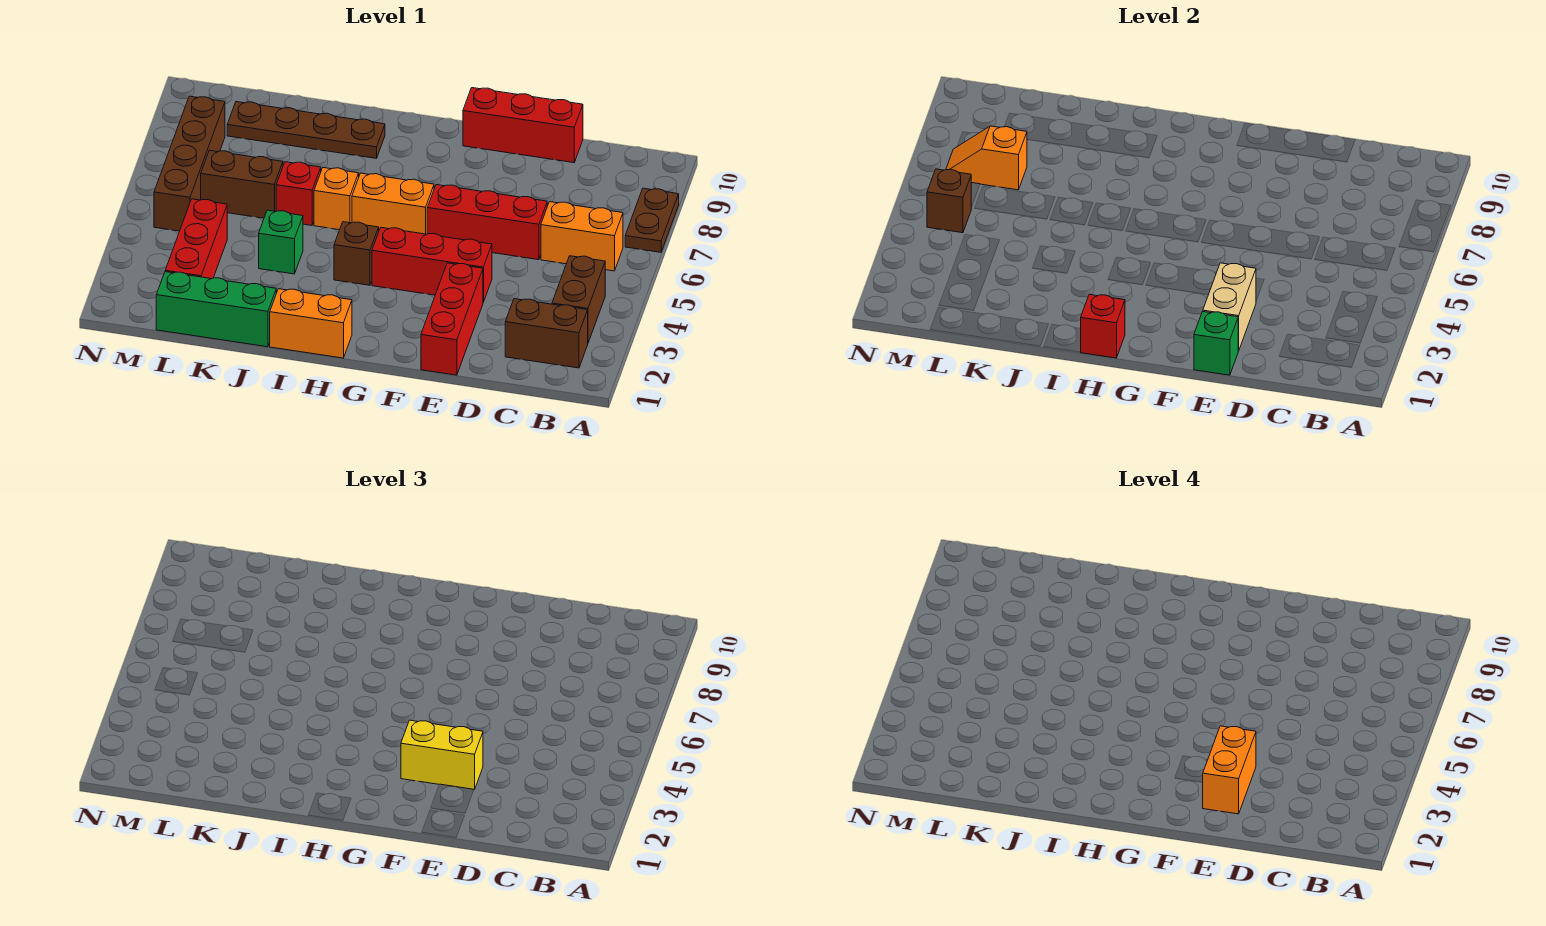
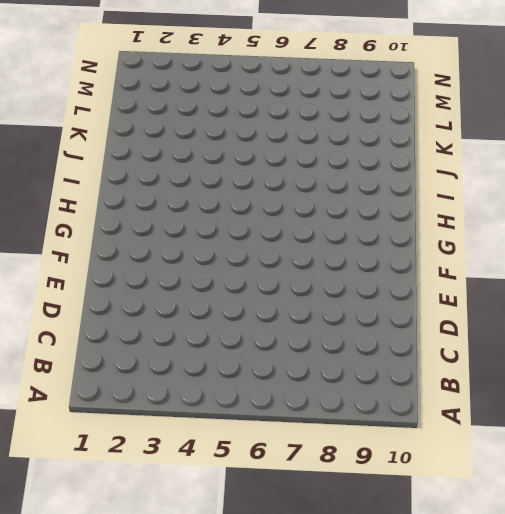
none -> brown 1x2 plate [625,188,679,252]
none -> brown 1x2 brick [505,299,588,368]
none -> brown 1x2 brick [552,256,605,343]

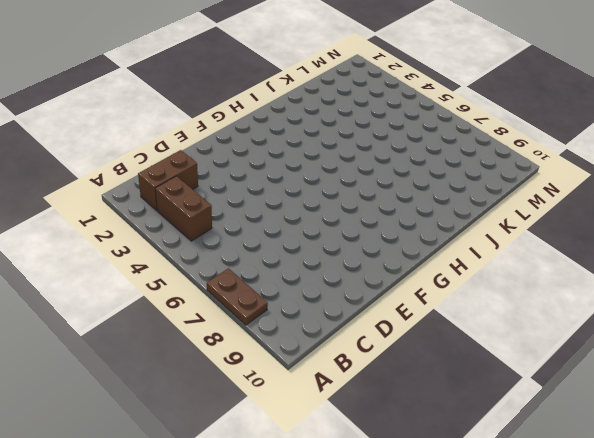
none -> orange 1x2 brick [541,202,623,271]
none -> red 1x3 brick [427,185,547,260]
none -> red 1x3 brick [463,88,583,163]

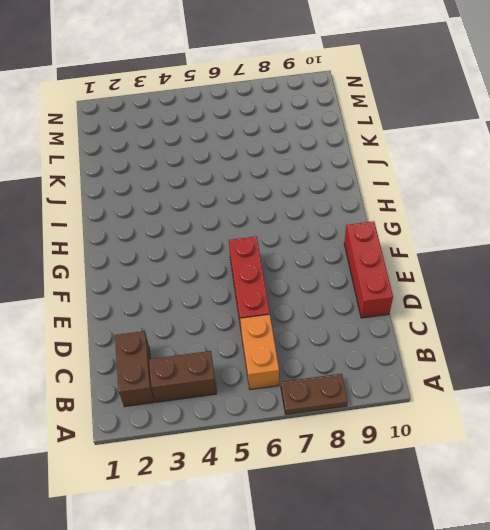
none -> red 1x3 brick [421,263,483,375]
none -> red 1x3 brick [372,227,492,302]
none -> orange 1x2 brick [352,173,434,234]

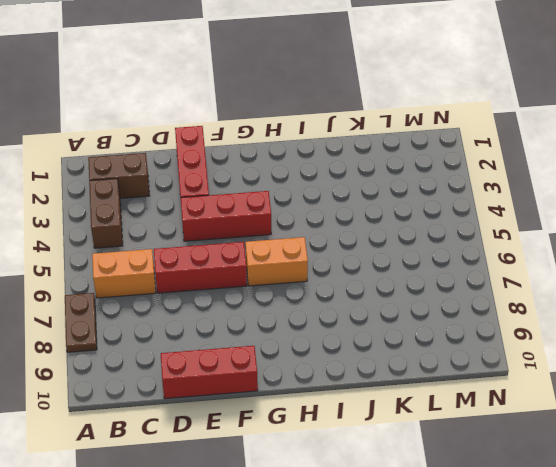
none -> orange 1x2 brick [270,289,352,358]
none -> brown 1x1 brick [334,222,379,285]
none -> orange 1x1 brick [314,168,359,230]

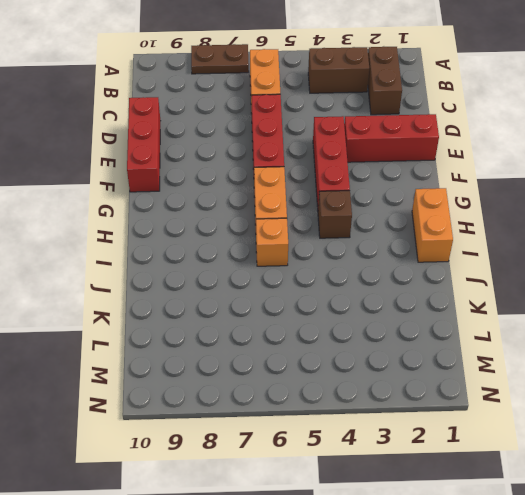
none -> brown 1x4 plate [227,102,385,158]
none -> green 1x3 brick [156,272,276,347]
none -> green 1x1 brick [259,210,303,274]

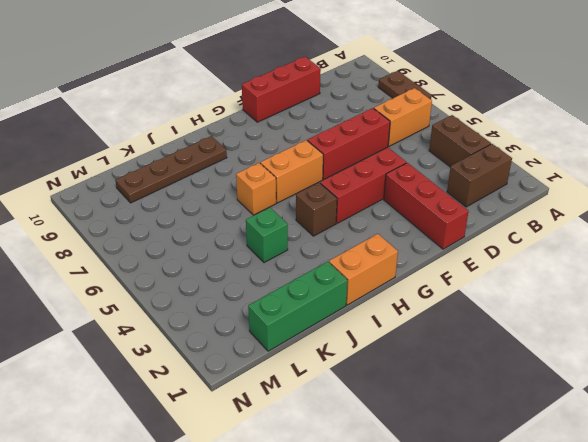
none -> red 1x1 brick [276,162,321,225]
none -> brown 1x2 brick [201,150,283,218]
none -> red 1x3 brick [165,199,227,279]

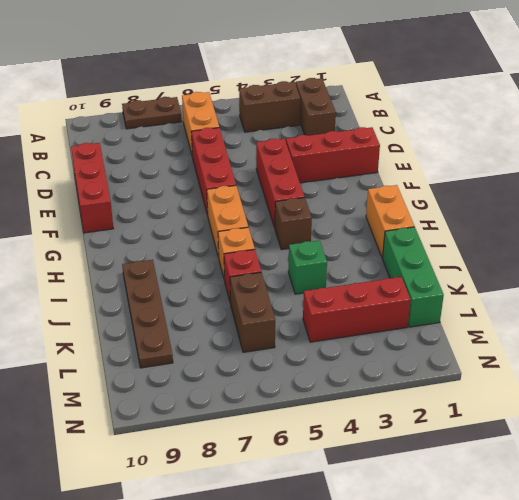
none -> brown 1x4 brick [154,96,225,231]
none -> green 1x1 brick [1194,311,1238,375]
none -> tan 1x2 brick [1203,263,1256,351]

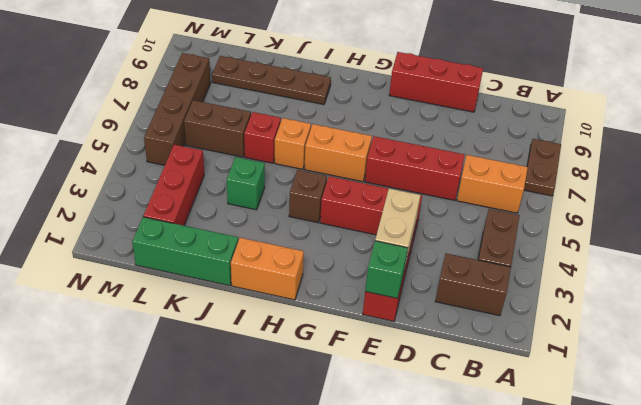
none -> red 1x1 brick [1081,294,1125,358]
none -> orange 1x2 slope [946,126,1027,190]
none -> brown 1x1 brick [927,169,971,233]

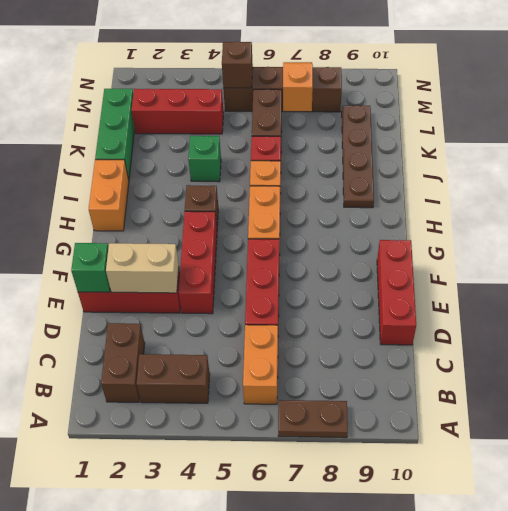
none -> red 1x1 brick [1081,294,1125,358]
none -> yellow 1x2 brick [401,720,483,790]
none -> orange 1x2 brick [1202,726,1256,814]

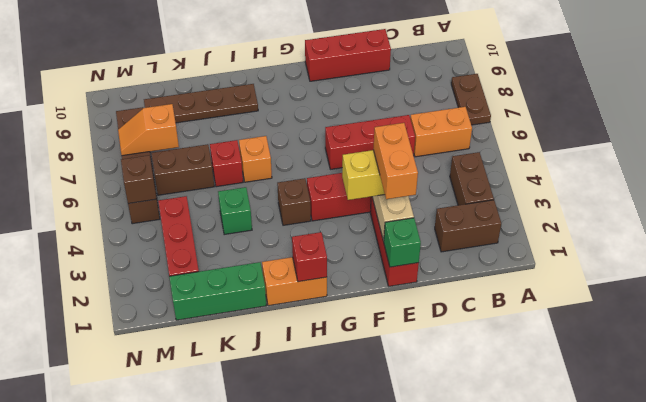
none -> orange 1x2 brick [352,173,434,234]

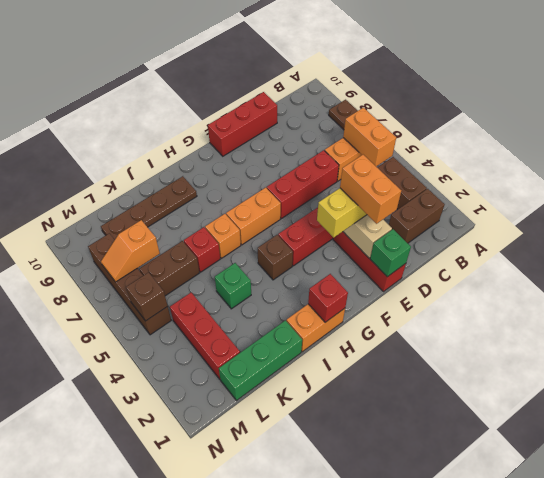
orange 1x2 brick [343,108,396,166] -> none

